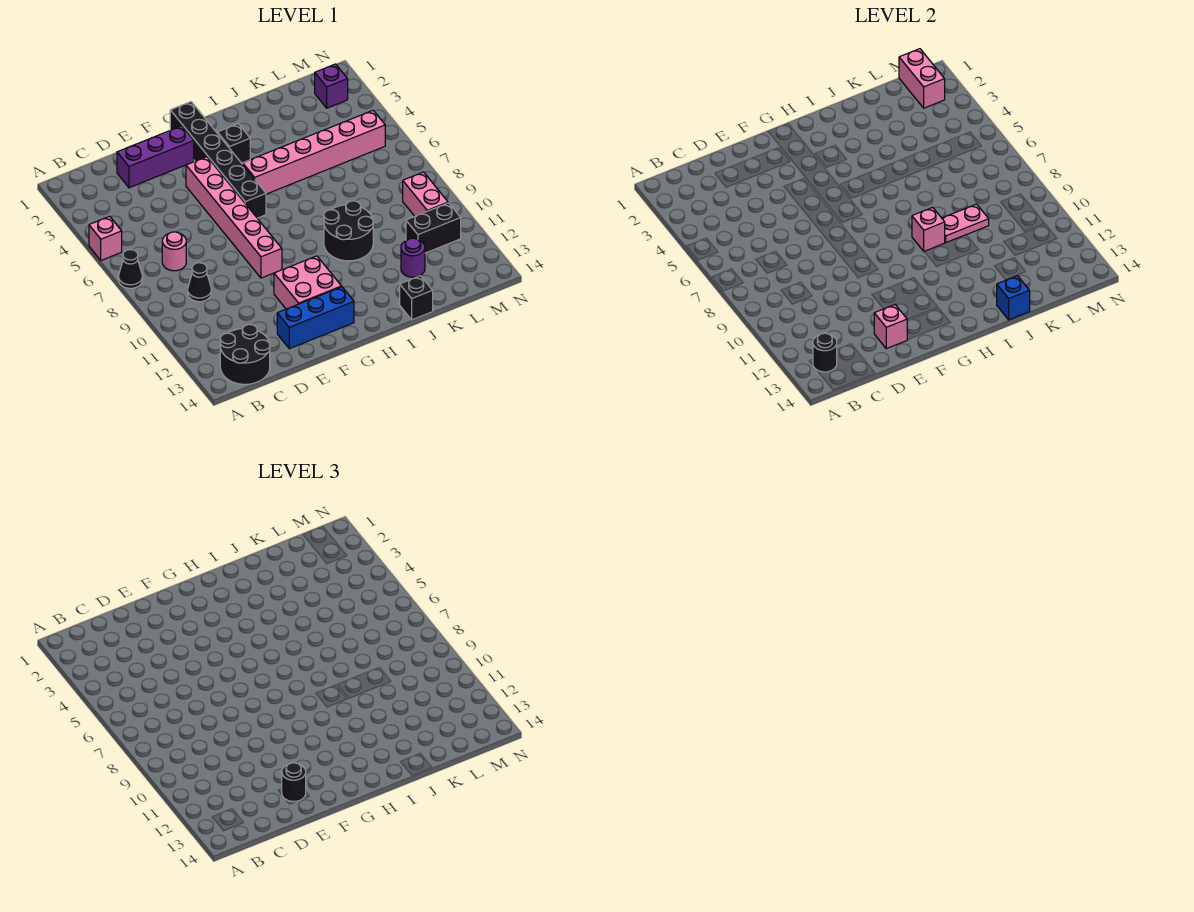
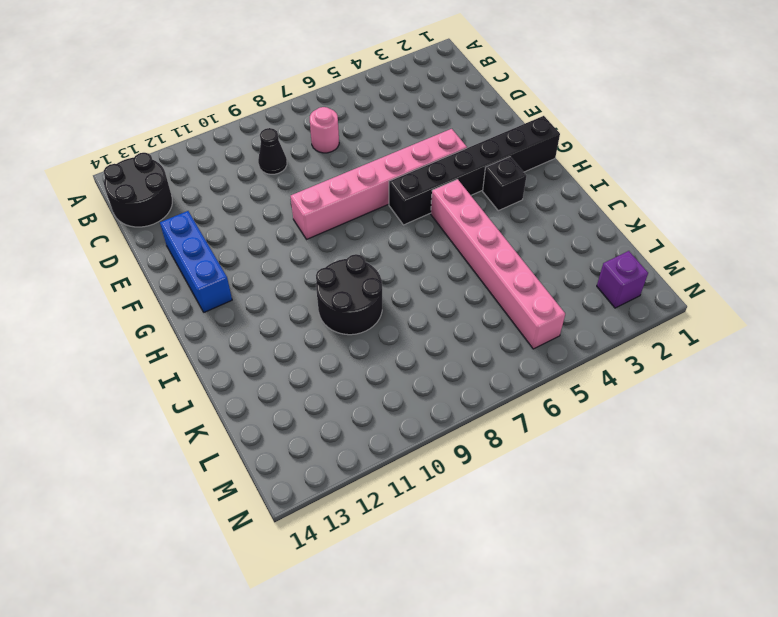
none -> pink 1x1 brick [89,216,122,260]
none -> black 1x1 cone [118,250,142,288]
none -> purple 1x3 brick [117,126,194,188]

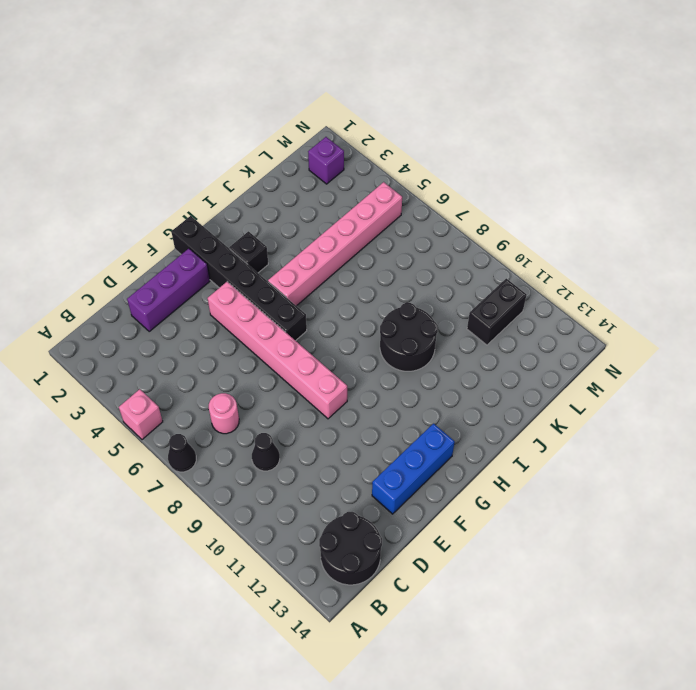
none -> pink 2x2 brick [274,256,342,309]
none -> black 1x1 brick [400,276,433,320]
none -> purple 1x1 round brick [401,238,425,277]

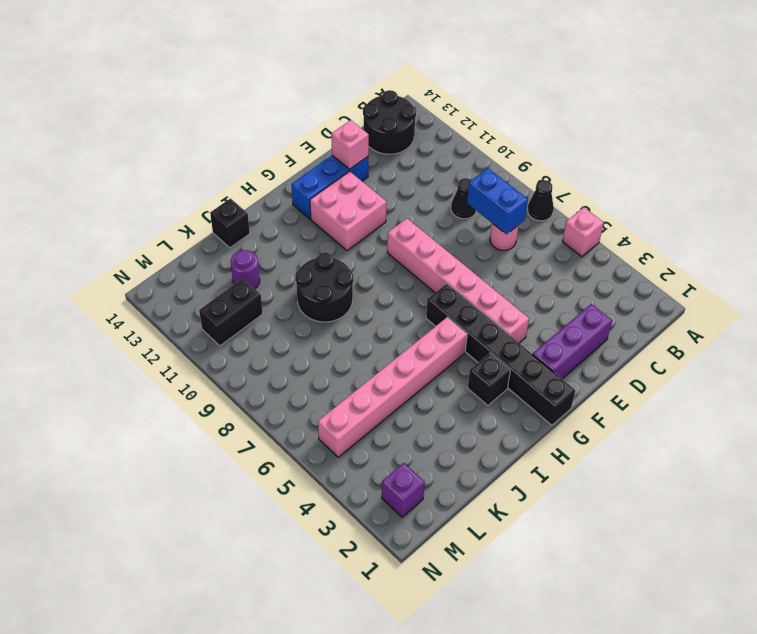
blue 1x2 brick [467,168,528,234] -> none
none -> pink 1x2 brick [403,172,448,216]
none -> black 1x1 round brick [813,333,837,372]
none -> pink 1x1 brick [912,207,945,251]

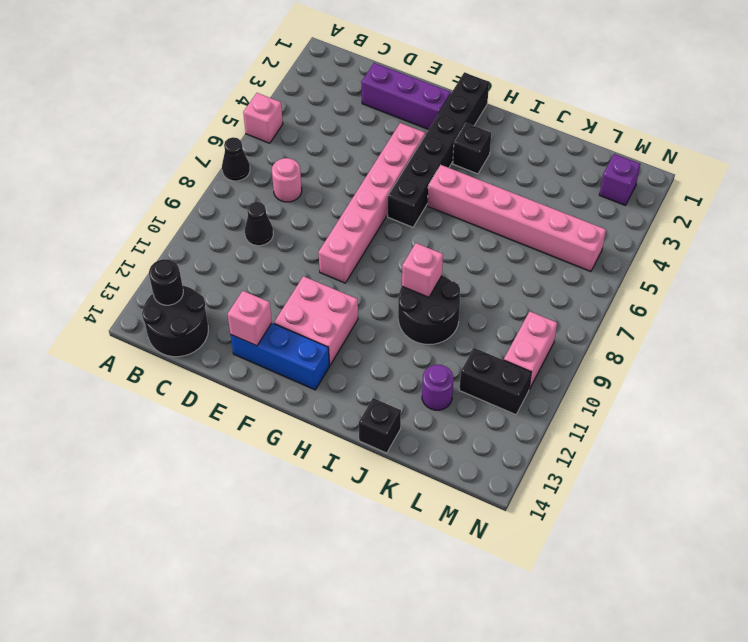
none -> pink 1x2 plate [942,204,989,242]
none -> blue 1x1 brick [997,276,1030,320]
none -> pink 1x2 brick [899,49,945,108]

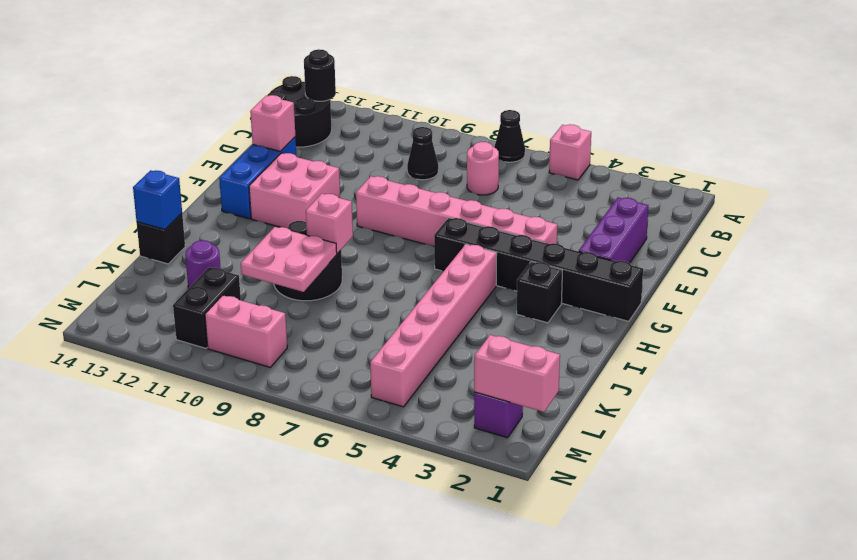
pink 2x2 plate [241,227,337,292] -> pink 1x2 plate [942,204,989,242]
none -> black 1x1 round brick [282,763,306,802]

